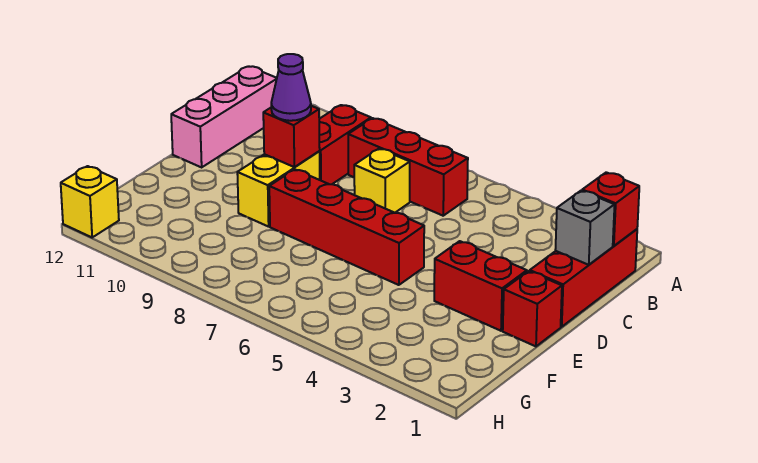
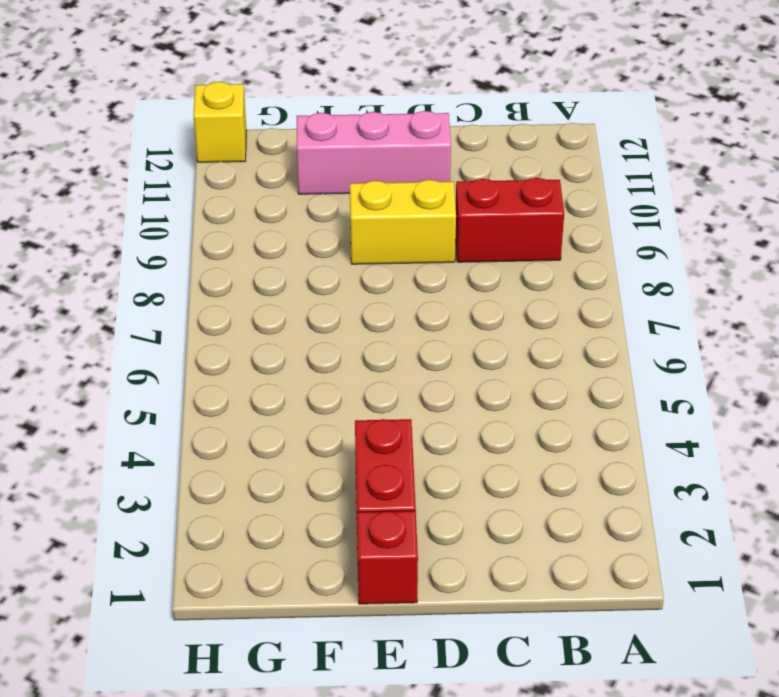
pink 1x3 brick [297,111,451,194] -> pink 1x3 brick moved to [171,66,277,167]
none -> red 1x3 brick [530,229,637,327]
none -> red 1x3 brick [348,118,468,216]
none -> yellow 1x1 brick [354,149,410,213]

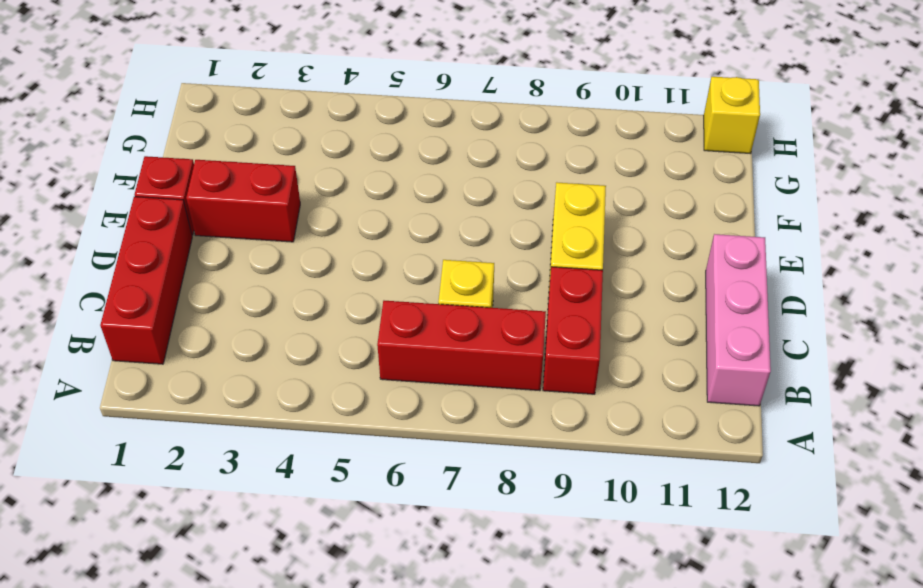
none -> red 1x4 brick [269,169,424,285]
none -> red 1x1 brick [582,172,639,246]
none -> grey 1x1 brick [555,191,615,265]

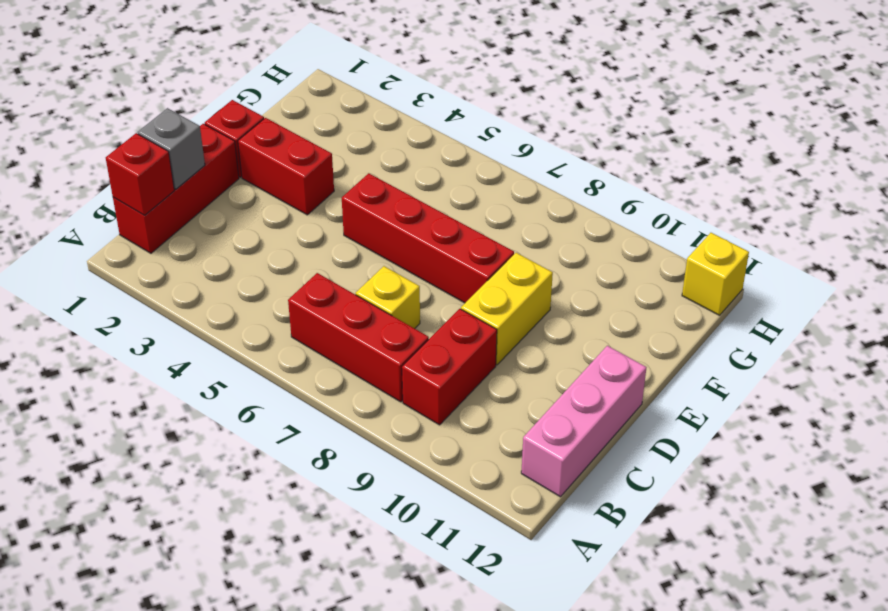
none -> red 1x1 brick [263,106,320,167]
none -> purple 1x1 cone [271,54,311,121]

